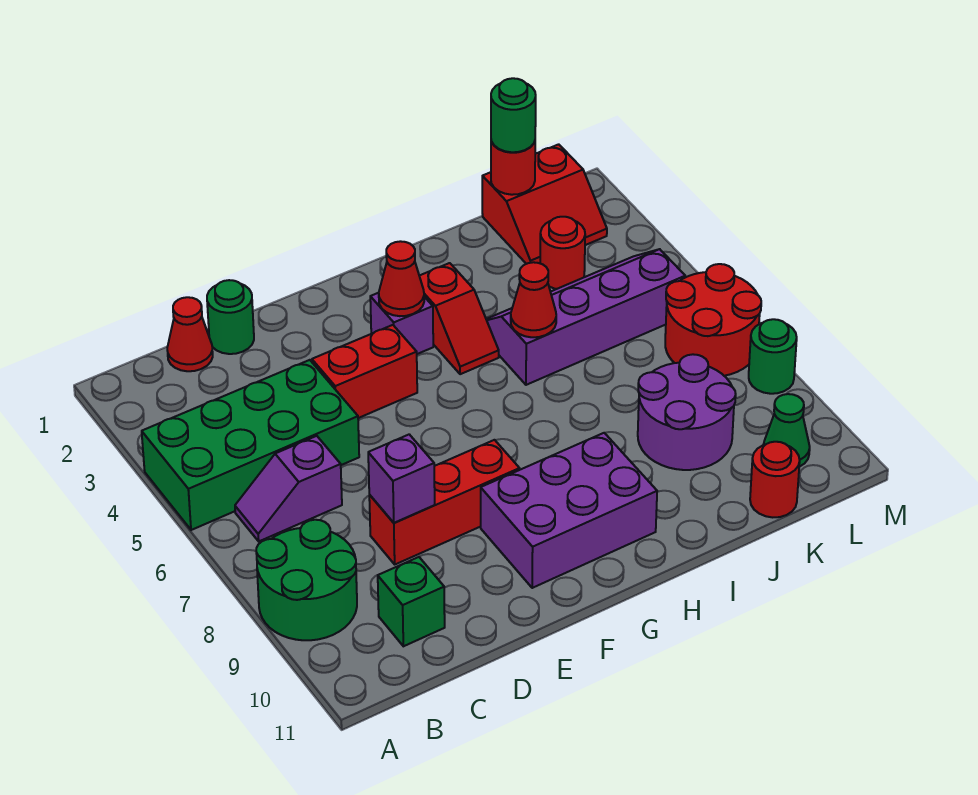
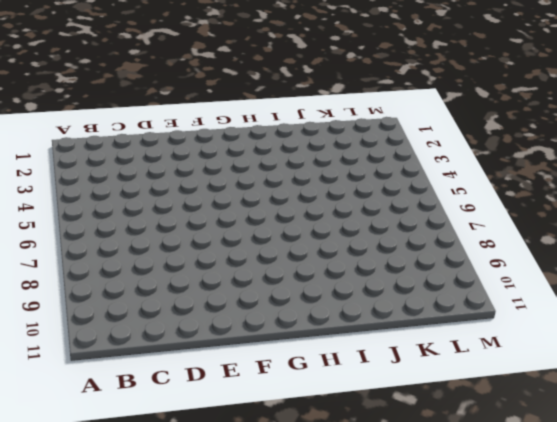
none -> green 2x4 brick [142,360,359,530]
none -> green 2x2 round brick [256,520,357,640]
none -> purple 1x2 slope [235,436,342,541]

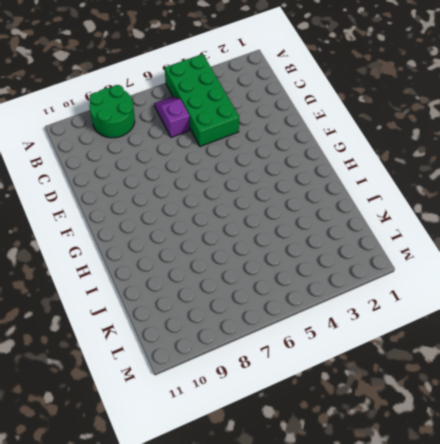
none -> red 1x1 cone [167,297,213,371]
none -> green 1x1 brick [378,557,445,646]
none -> green 1x1 round brick [207,280,254,354]

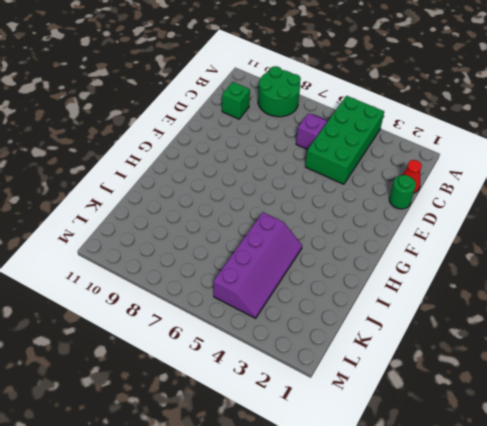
none -> red 1x3 brick [369,440,520,564]
none -> red 1x2 brick [312,325,417,418]
none -> purple 2x3 brick [481,433,657,588]

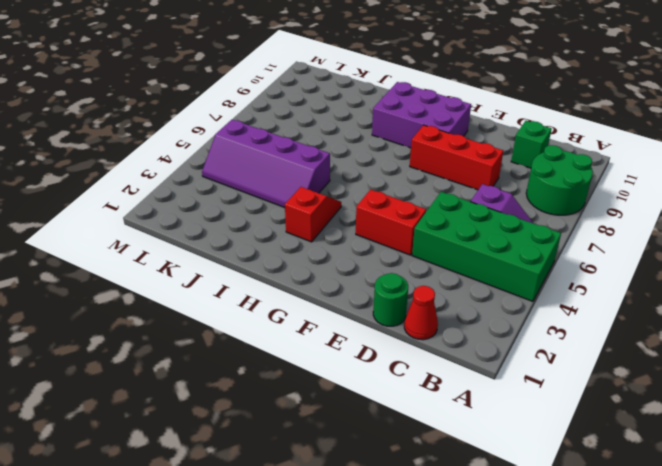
none -> purple 1x1 brick [370,293,433,354]
none -> purple 2x2 round brick [638,354,736,470]
none -> red 2x2 slope [482,144,607,264]

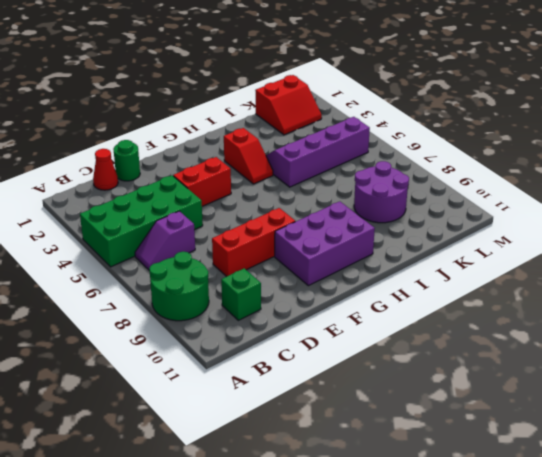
none -> purple 1x1 brick [370,293,433,354]
none -> red 1x1 round brick [540,217,585,289]
none -> red 1x1 round brick [750,442,800,517]

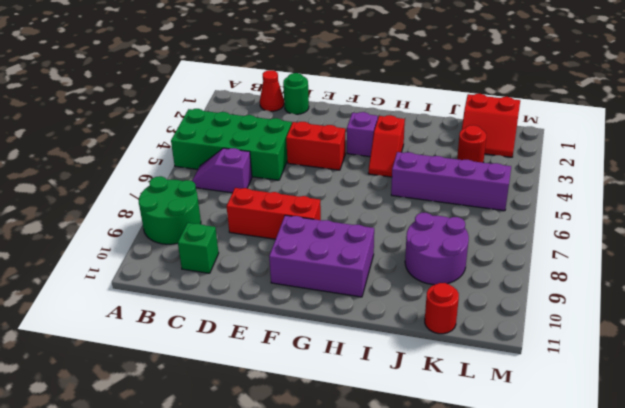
none -> red 2x2 round brick [665,264,761,376]
none -> green 1x1 cone [763,394,810,467]
none -> green 1x1 round brick [749,319,797,394]

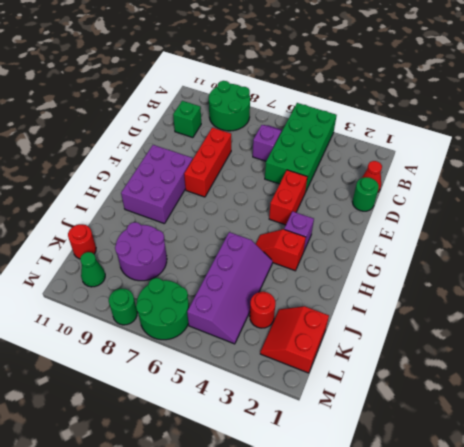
green 2x2 round brick [136,278,189,340] -> red 2x2 round brick [665,264,761,376]
none -> purple 1x1 brick [368,434,435,523]
none -> red 1x1 cone [379,241,424,316]
none -> red 1x1 cone [511,262,556,337]

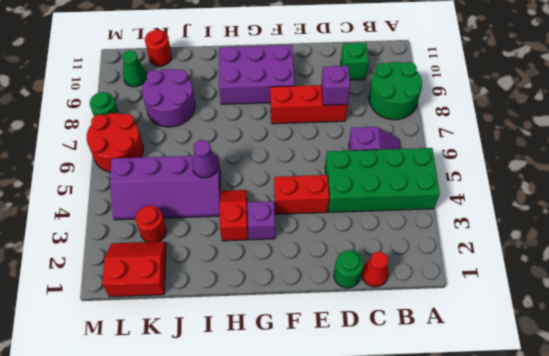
purple 1x1 cone [192,140,218,178] -> red 1x1 cone [511,262,556,337]
none -> red 1x1 cone [379,241,424,316]
none -> red 1x1 round brick [491,141,535,195]
none -> green 1x1 round brick [491,78,536,152]

